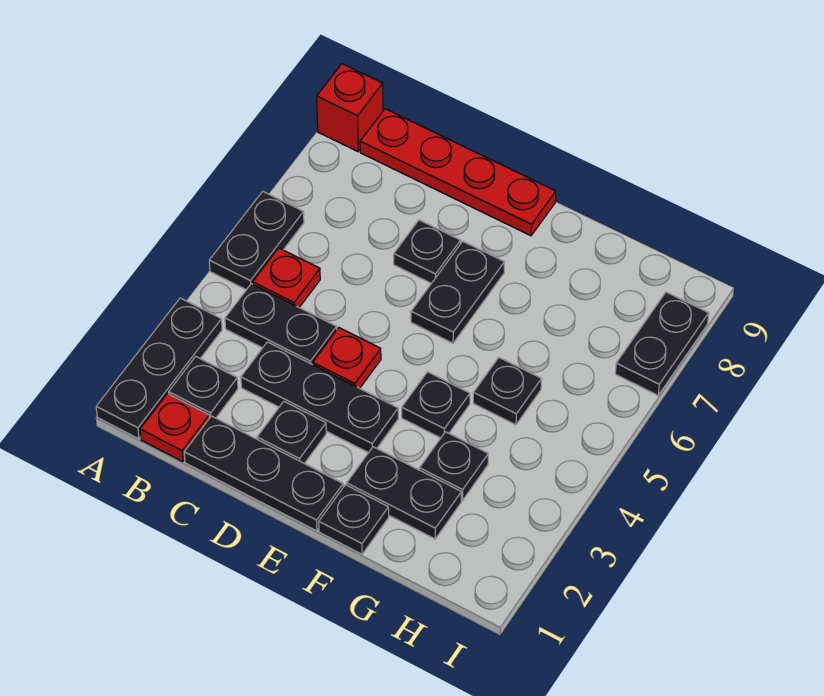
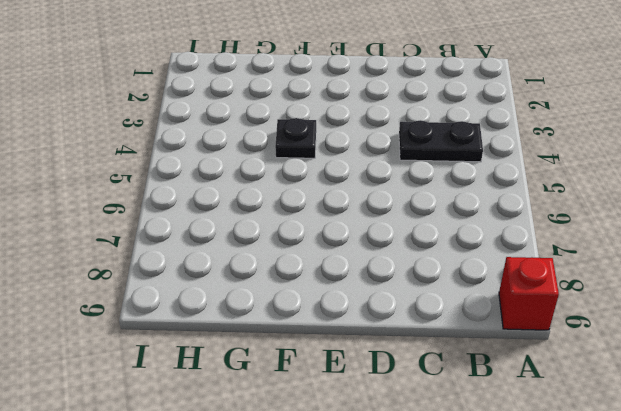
none -> black 1x3 plate [96,298,222,439]
none -> black 1x2 plate [209,191,304,290]
none -> red 1x1 plate [140,394,209,462]

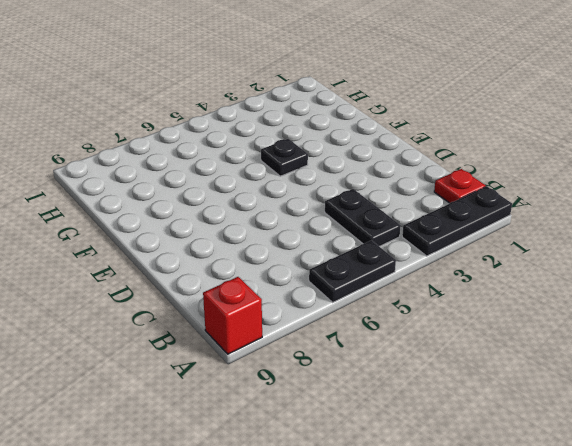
none -> black 1x1 plate [169,357,238,418]
none -> red 1x1 plate [253,248,320,307]
none -> red 1x4 plate [360,109,556,236]

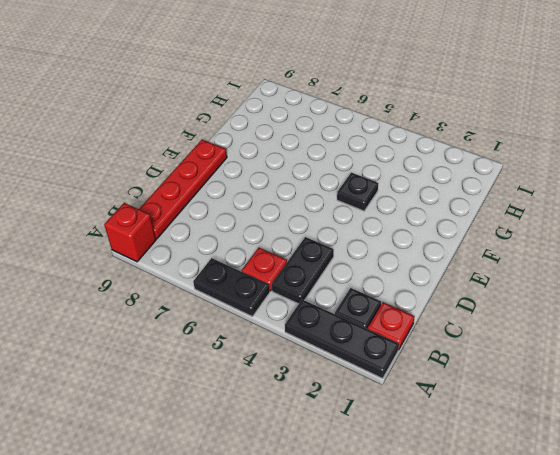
none -> black 1x3 plate [184,416,343,531]
none -> black 1x3 plate [241,342,398,453]
none -> black 1x1 plate [257,402,326,464]

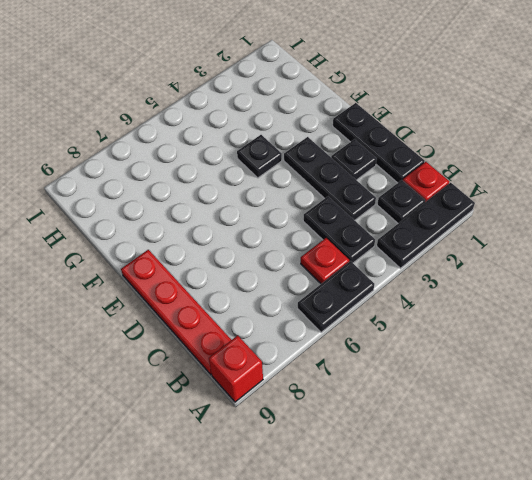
none -> red 1x1 plate [313,328,381,388]
none -> black 1x1 plate [394,220,461,283]
none -> black 1x2 plate [411,241,505,343]

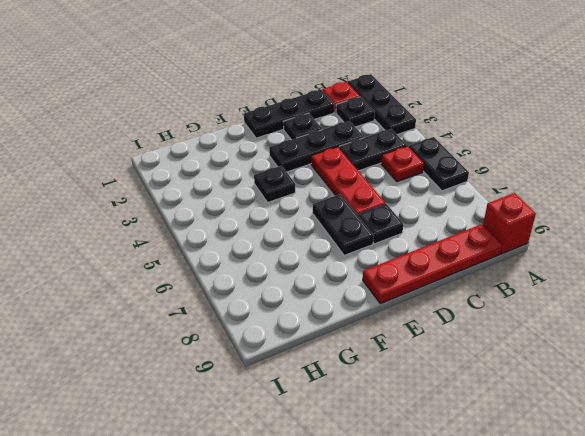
red 1x3 plate [311,147,386,215] -> red 1x1 plate [313,328,381,388]
none -> black 1x1 plate [319,485,389,554]
none -> black 1x2 plate [347,447,461,539]
none -> black 1x1 plate [419,432,488,501]

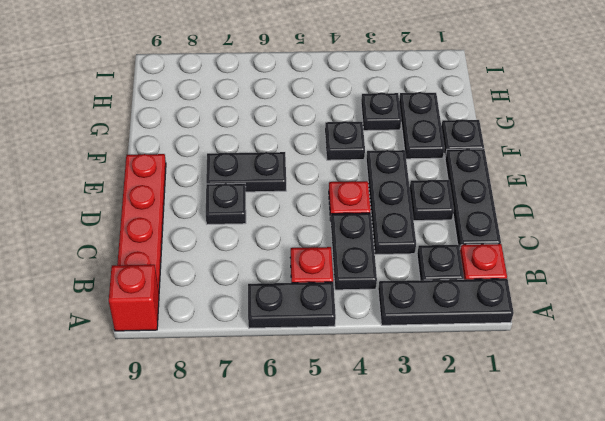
none -> black 1x1 plate [473,358,542,425]
none -> black 1x2 plate [615,292,709,395]

